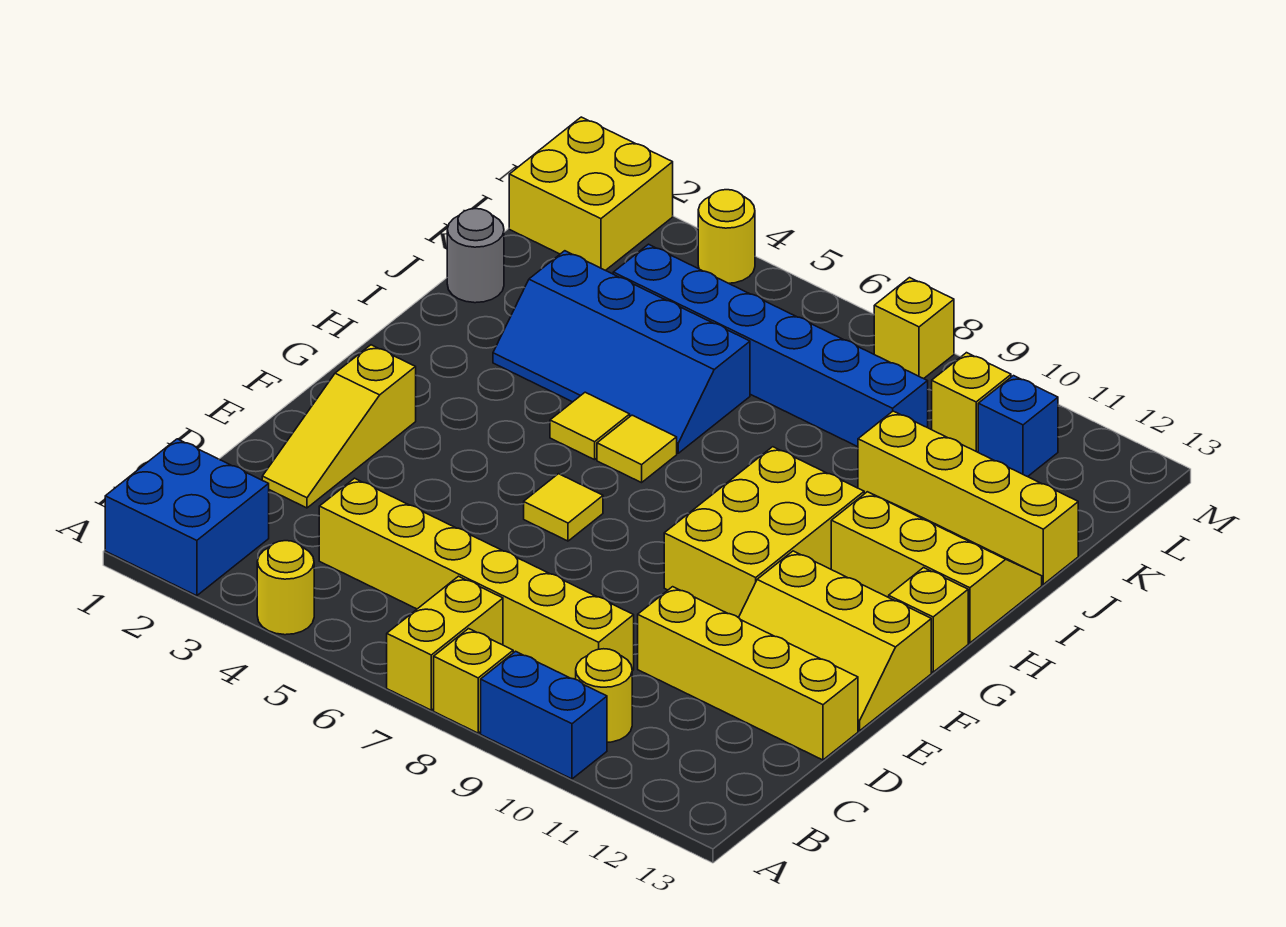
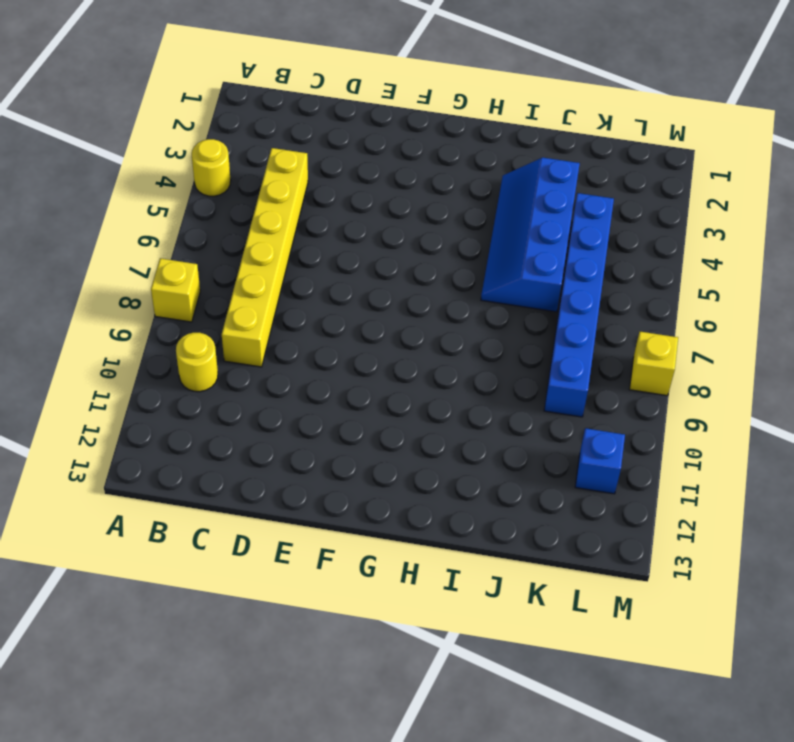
none -> blue 2x2 brick [105,439,269,596]
none -> yellow 1x2 brick [387,576,503,710]
none -> blue 1x2 brick [481,651,607,779]

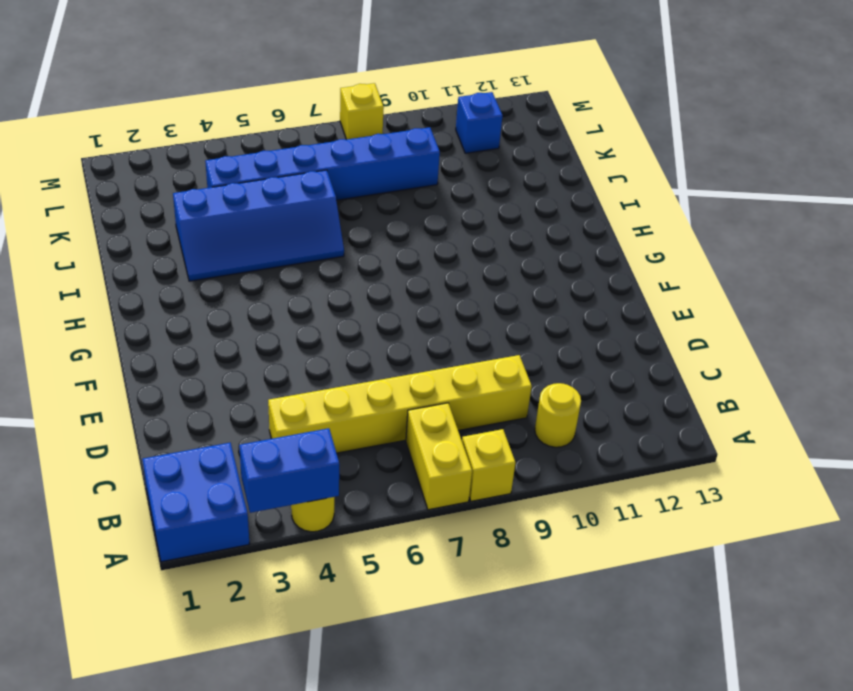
blue 1x2 brick [239,428,339,513] -> blue 1x2 brick moved to [481,651,607,779]
none -> yellow 1x3 slope [262,345,416,508]
none -> yellow 1x4 brick [638,587,858,760]
none -> yellow 2x3 slope [739,551,931,731]

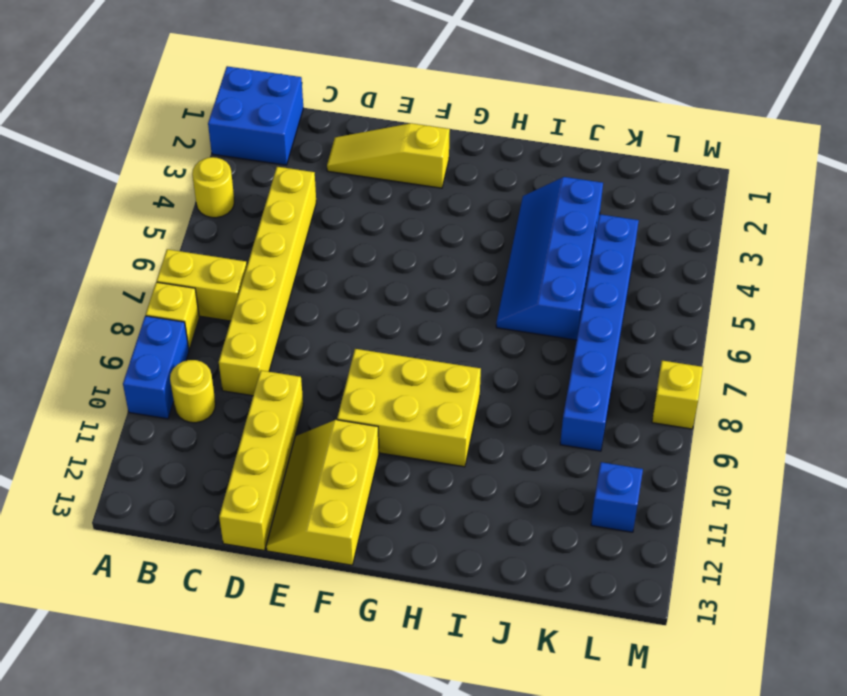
none -> yellow 1x1 tile [524,474,603,541]
none -> yellow 1x1 brick [889,568,968,672]
none -> yellow 1x1 tile [550,392,630,460]

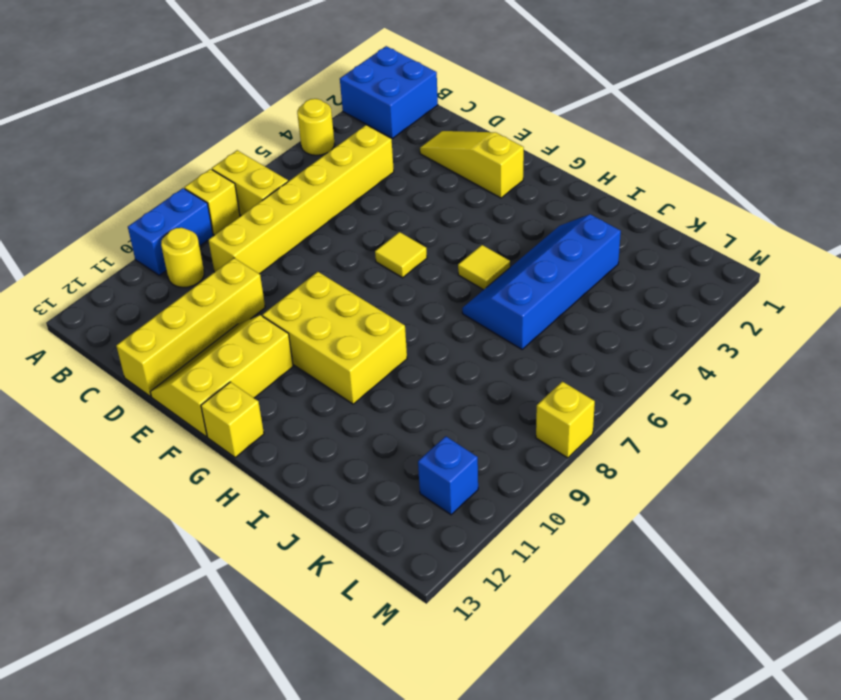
none -> yellow 1x1 tile [597,415,677,483]
none -> yellow 2x3 slope [831,492,1042,643]
none -> grey 1x1 round brick [447,209,504,303]

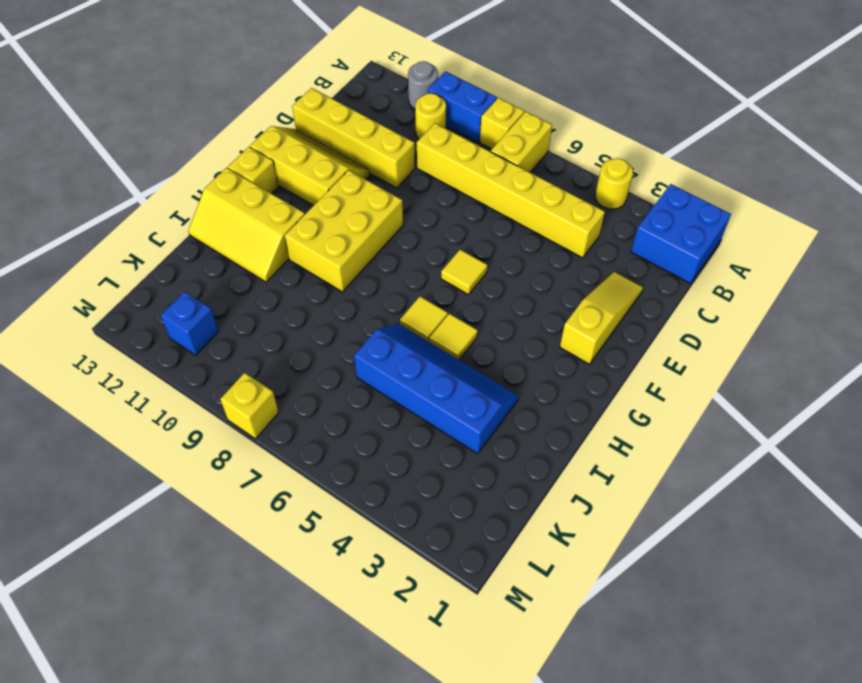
grey 1x1 round brick [408,61,438,109] -> grey 1x1 round brick moved to [447,209,504,303]
none -> yellow 1x4 brick [858,411,1078,584]
none -> blue 1x6 brick [613,244,928,447]
none -> yellow 2x2 brick [509,117,673,271]

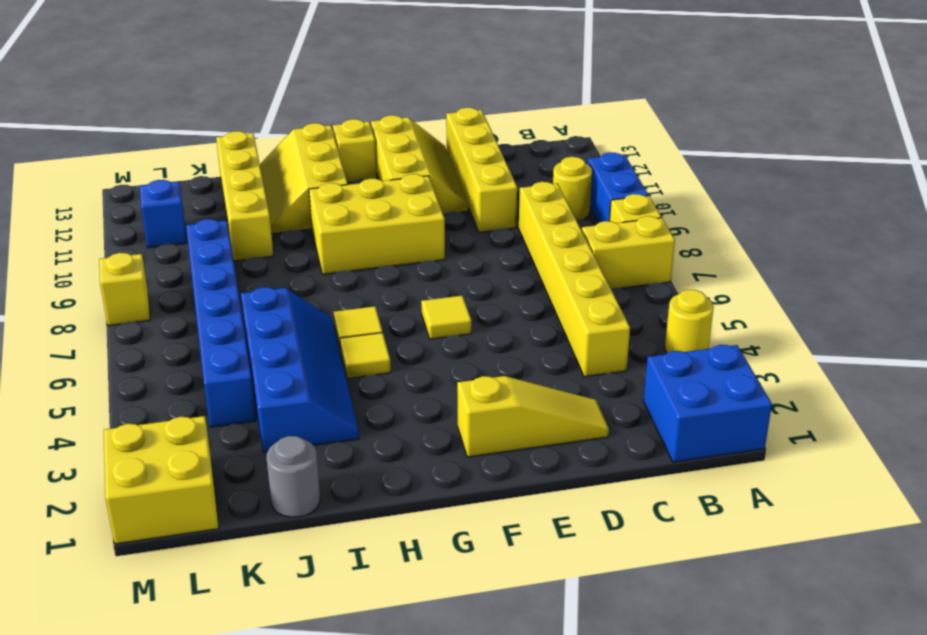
none -> yellow 1x1 brick [932,353,1011,452]
none -> yellow 1x1 round brick [698,190,755,283]

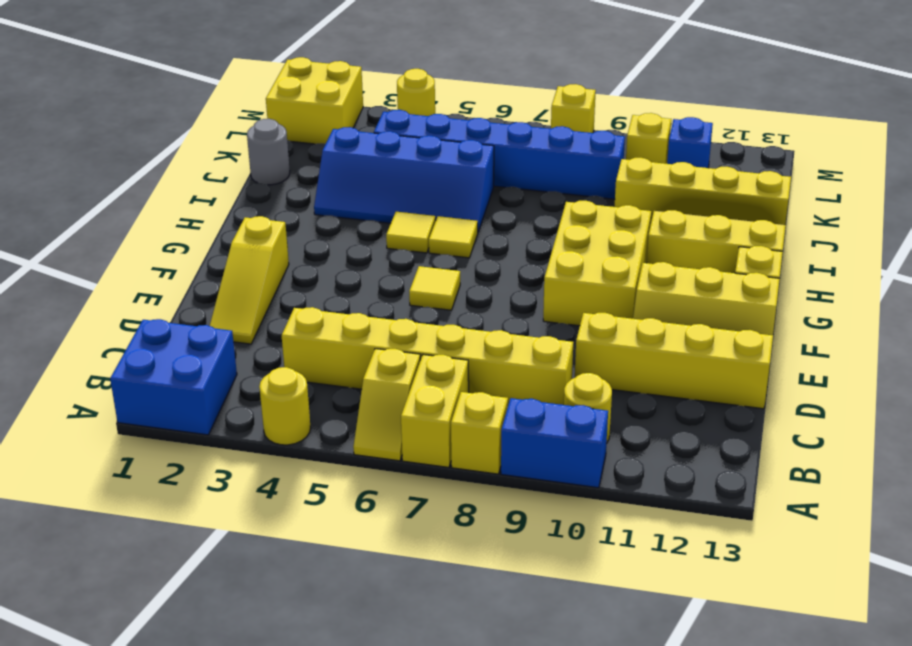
yellow 1x2 slope [353,349,420,461] -> none

